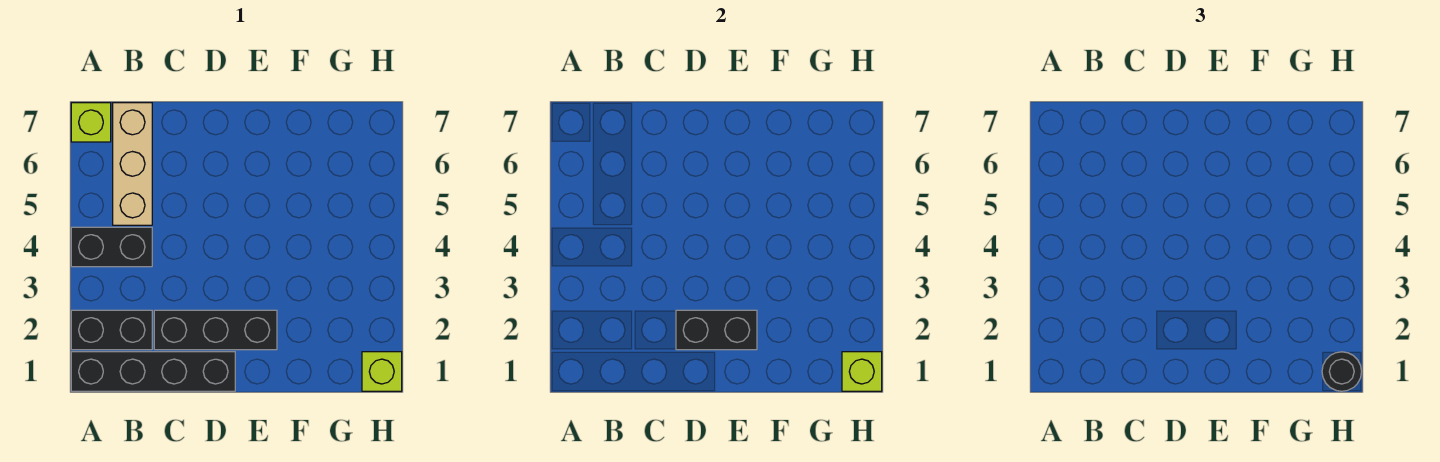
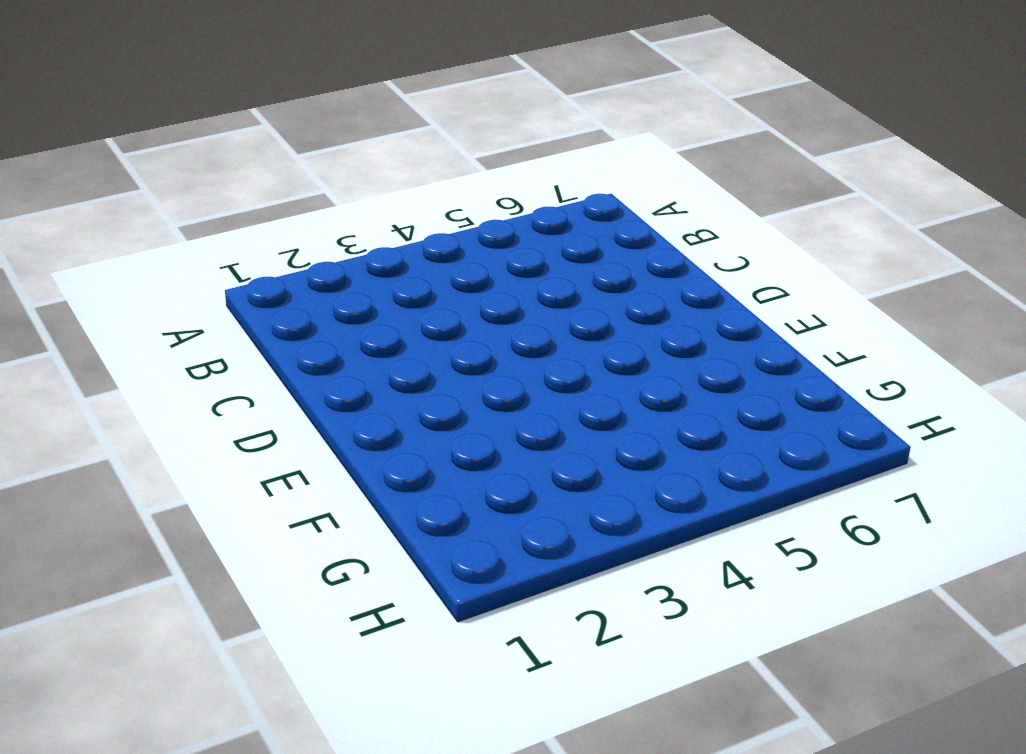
none -> black 1x4 brick [71,352,235,391]
none -> black 1x2 brick [71,310,152,350]

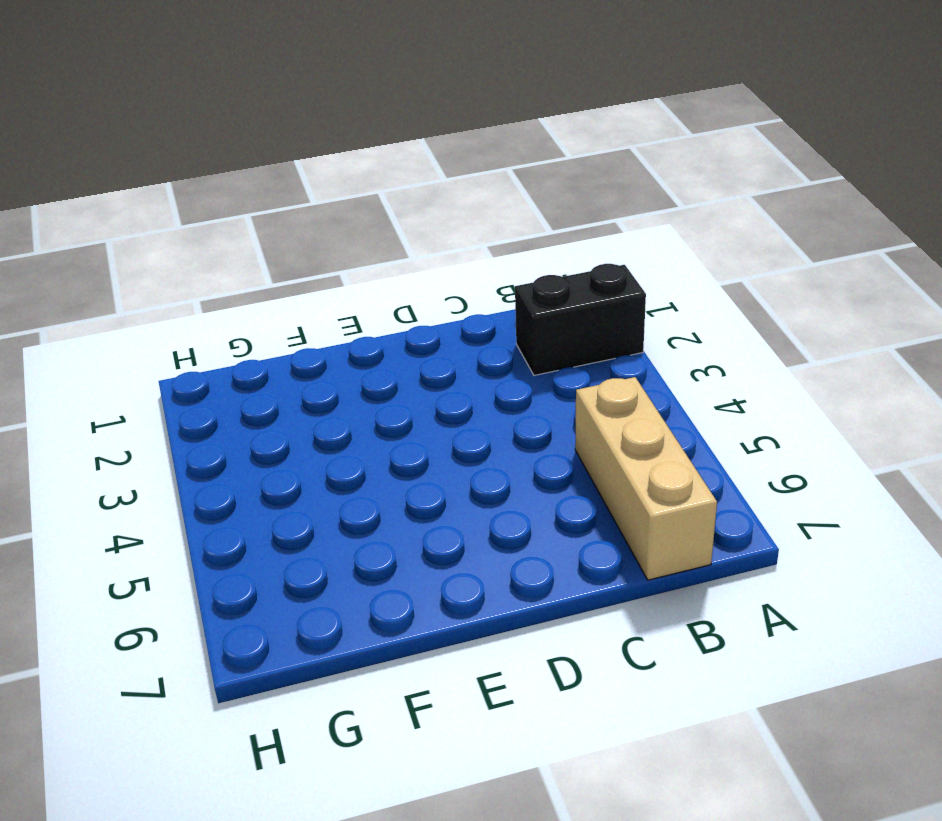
none -> black 1x4 brick [71,352,235,391]
none -> black 1x2 brick [71,227,152,267]

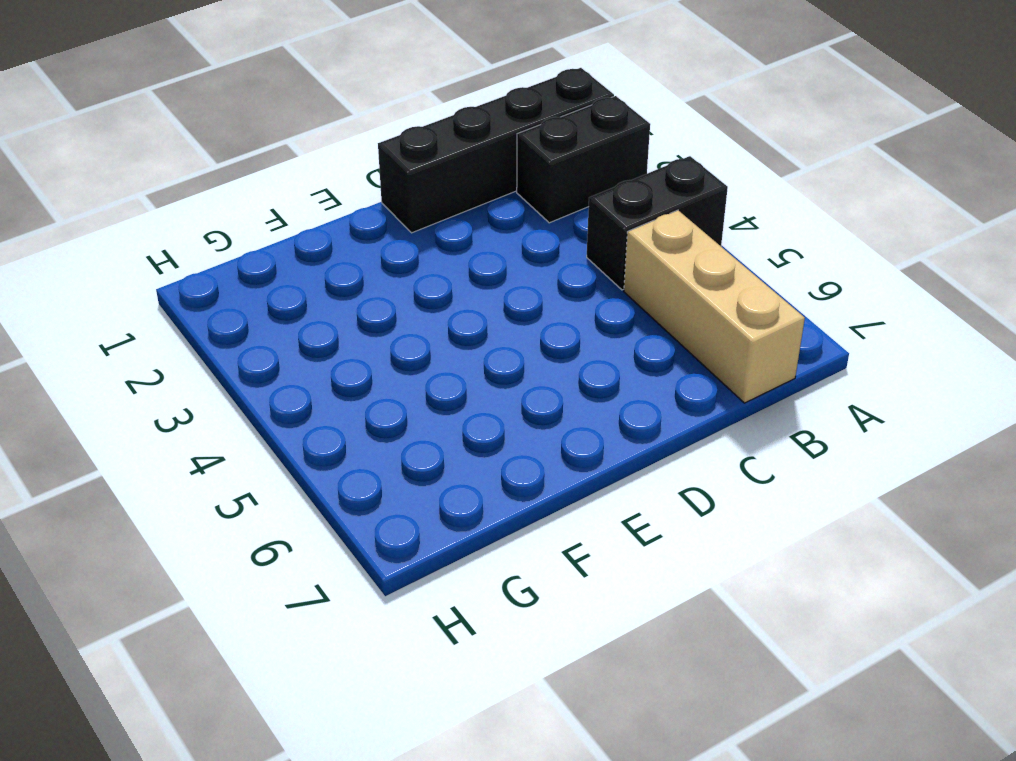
none -> lime 1x1 brick [71,103,111,142]
none -> black 1x3 brick [154,310,277,350]

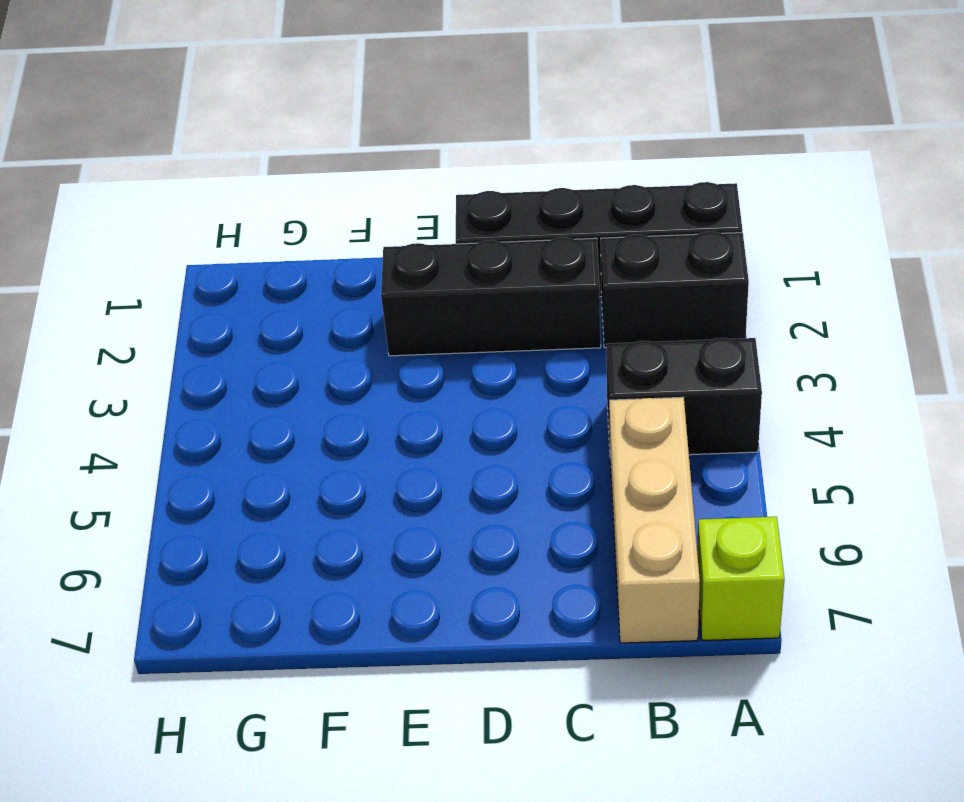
none -> lime 1x1 brick [362,352,402,391]
none -> black 1x2 brick [676,310,757,350]

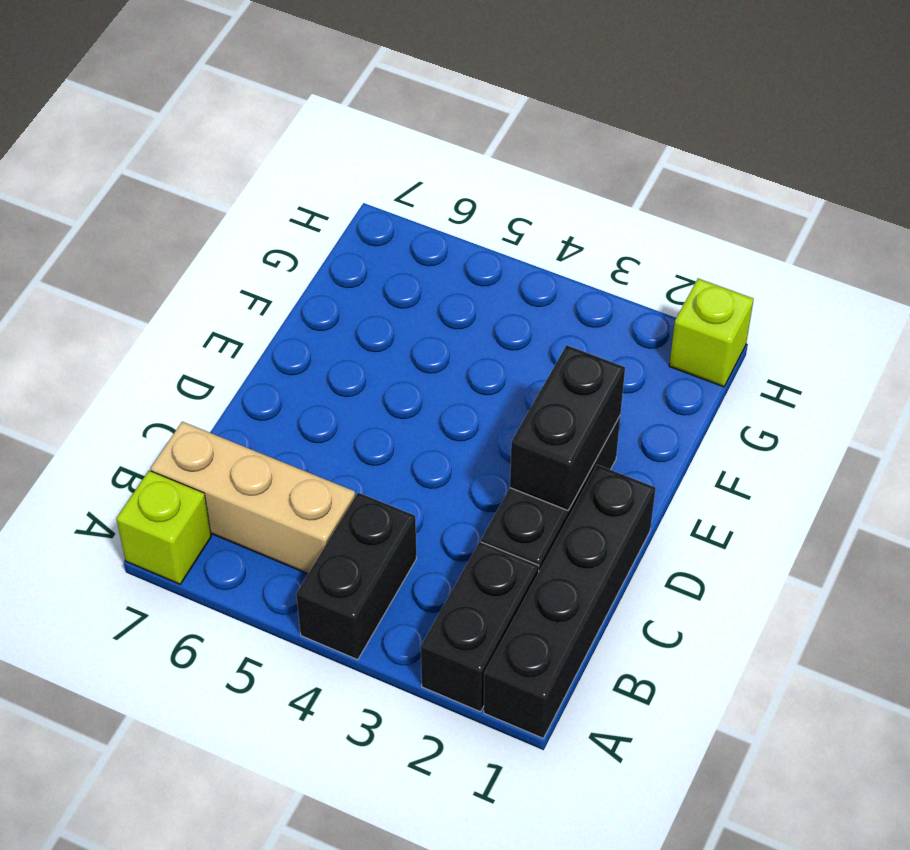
none -> lime 1x1 brick [842,352,882,391]
none -> black 1x1 round brick [1322,352,1362,391]

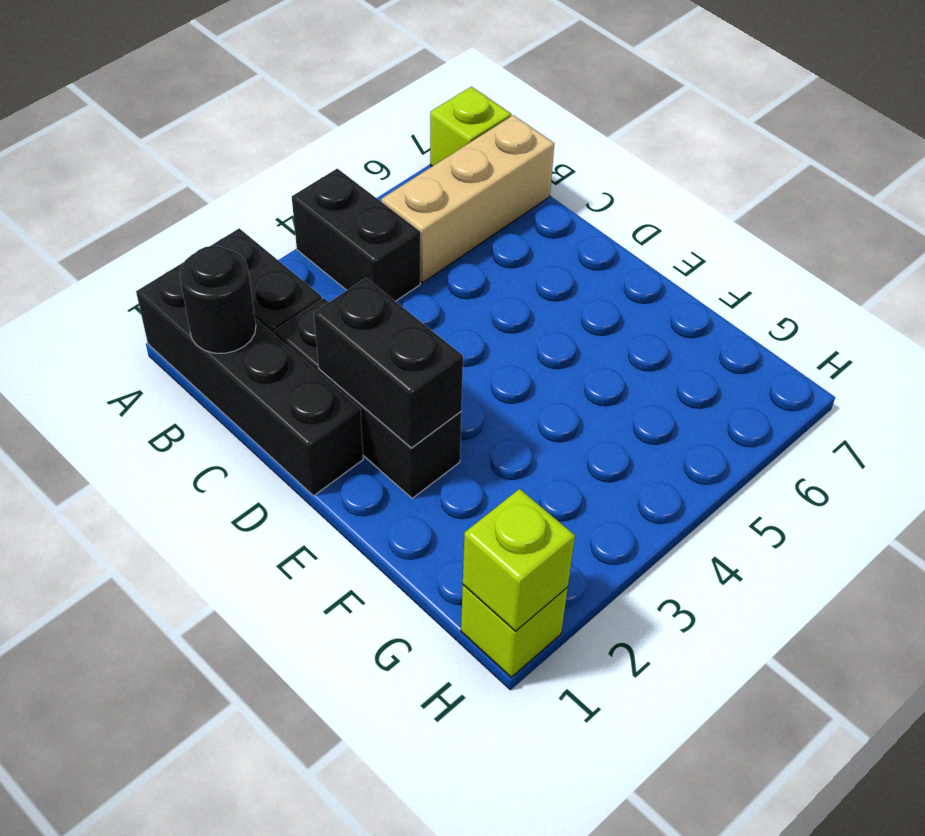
black 1x1 round brick [179,246,256,353] -> black 1x1 round brick moved to [1322,352,1362,391]

